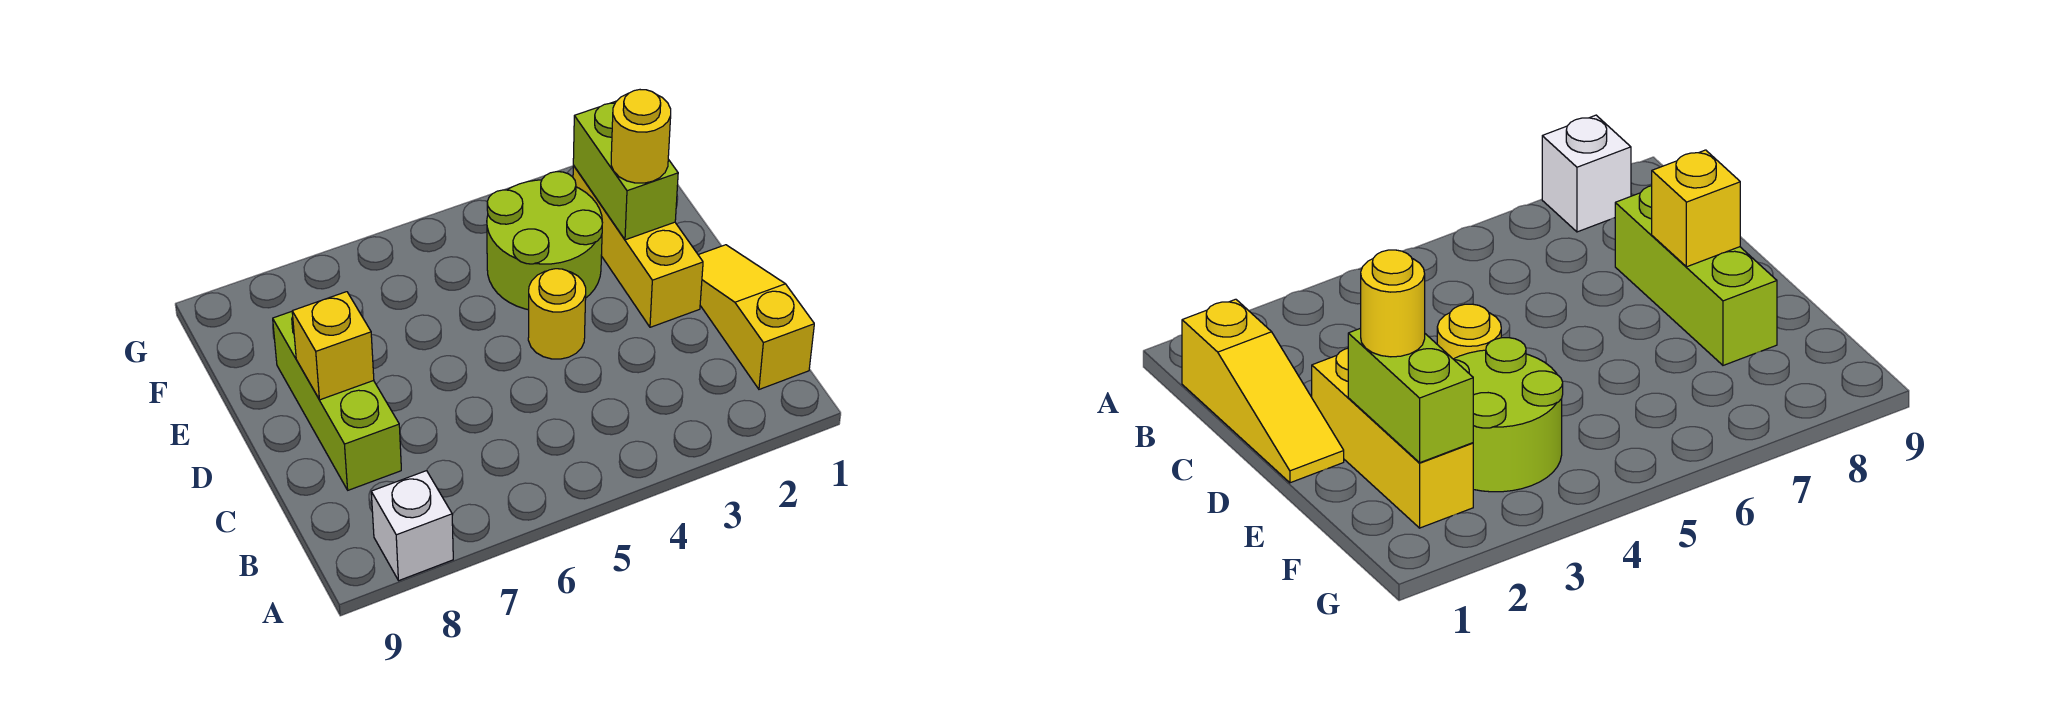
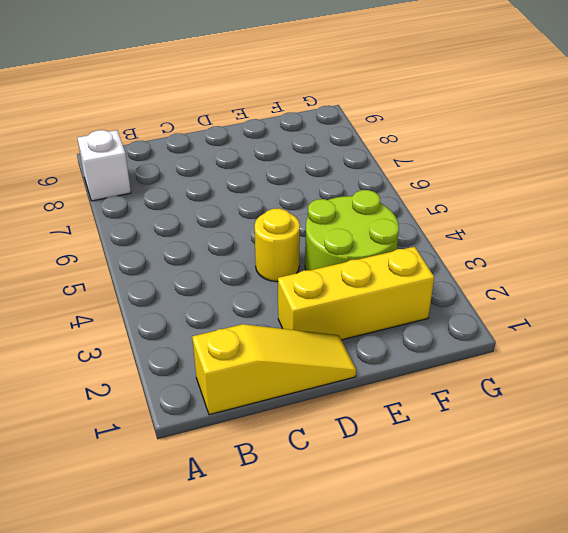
none -> lime 1x3 brick [273,312,401,490]
none -> yellow 1x1 brick [292,292,374,400]

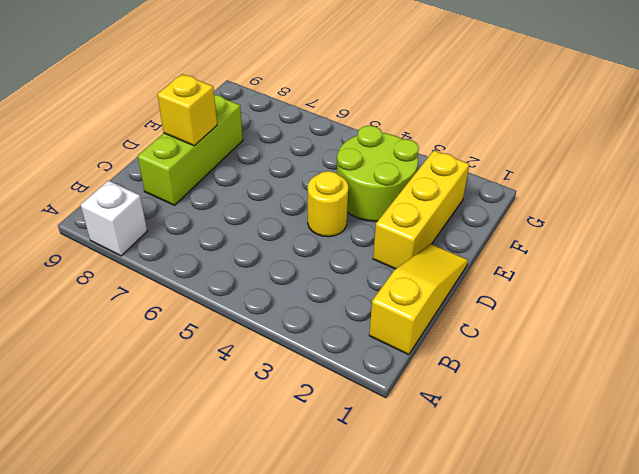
none -> lime 1x2 brick [573,101,678,240]
none -> yellow 1x1 round brick [611,90,671,183]

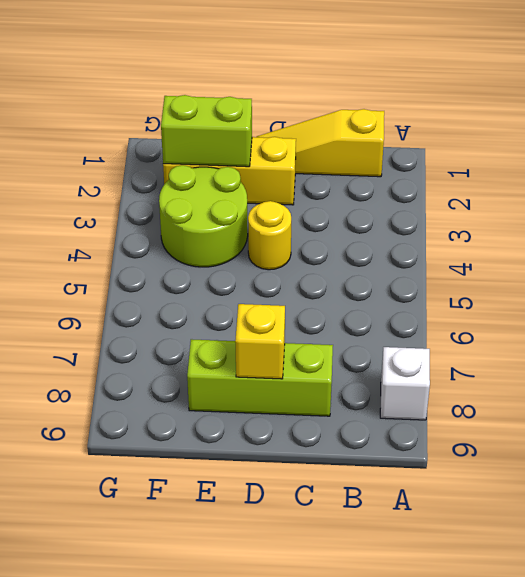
none -> yellow 1x1 round brick [611,90,671,183]

